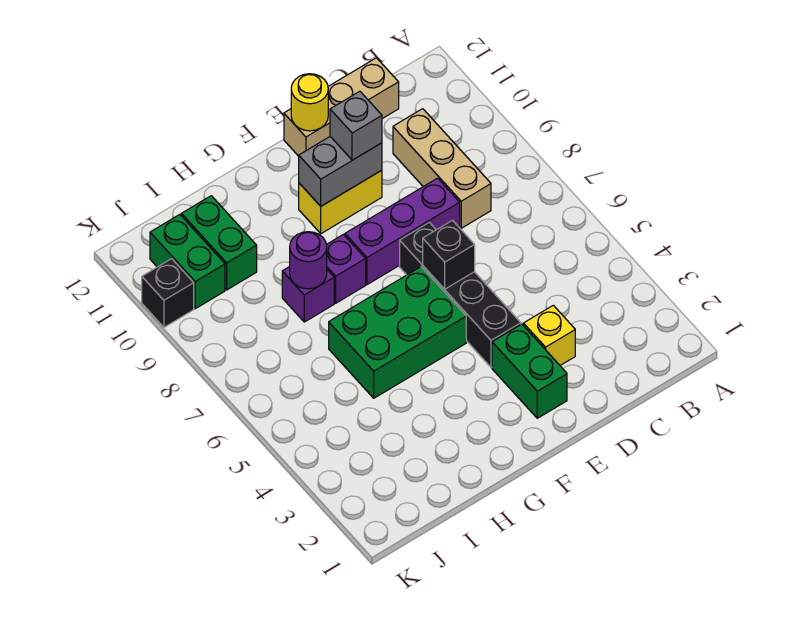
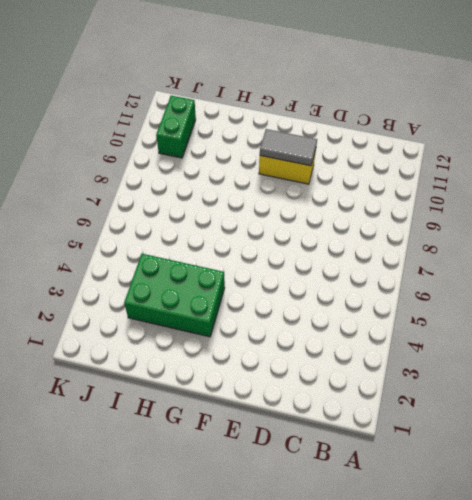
grey 1x2 tile [260,129,317,166] -> grey 1x2 brick [299,137,382,206]
green 2x3 brick [124,254,225,337] -> green 2x3 brick moved to [329,267,466,398]
none -> tan 1x3 brick [393,109,491,228]
none -> tan 1x3 brick [284,58,399,156]
none -> yellow 1x1 brick [523,305,575,365]

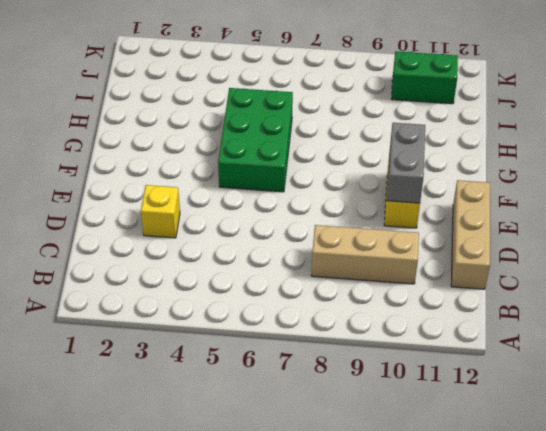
none -> purple 1x3 brick [345,178,460,285]
none -> green 1x2 brick [492,324,567,418]
none -> black 1x4 brick [400,222,521,367]

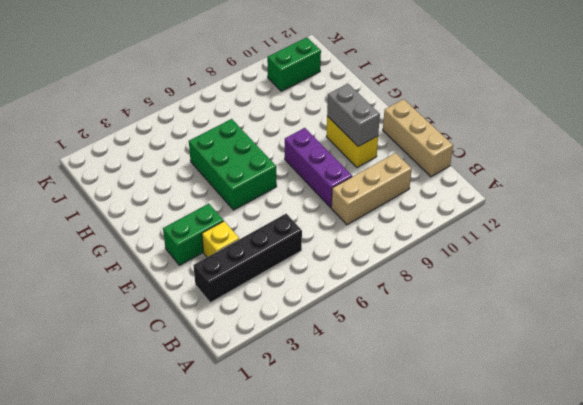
black 1x4 brick [193,214,302,303] -> black 1x4 brick moved to [400,222,521,367]
none -> purple 1x1 brick [326,235,366,303]
none -> purple 1x1 brick [282,267,334,322]
none -> green 1x2 brick [181,196,257,290]

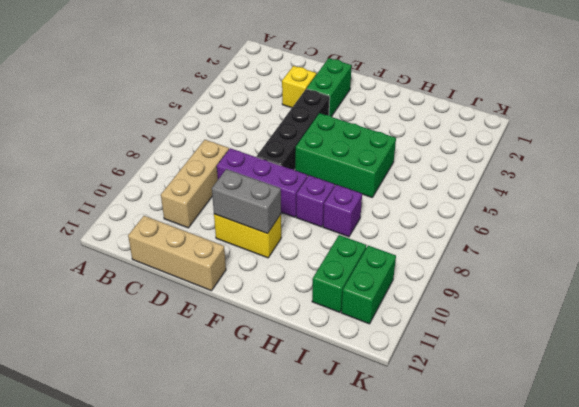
none -> black 1x1 brick [142,259,194,327]
none -> black 1x1 brick [423,220,475,289]
none -> yellow 1x1 round brick [291,74,328,131]

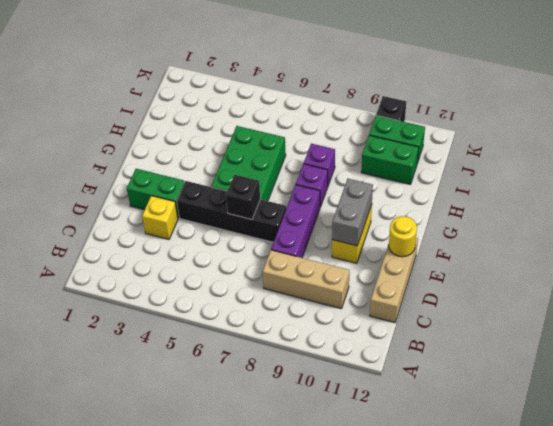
none -> purple 1x1 round brick [290,232,327,289]
none -> grey 1x1 brick [330,91,382,160]

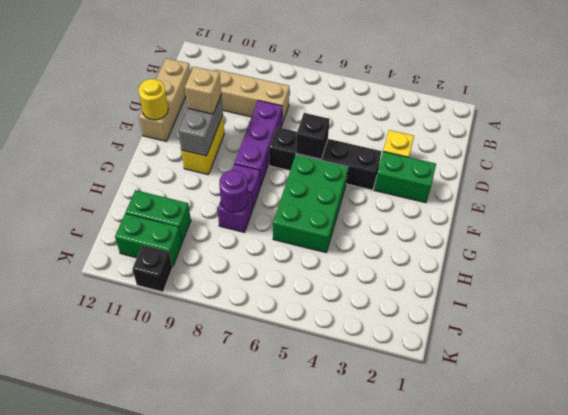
tan 1x1 brick [185,67,221,114] -> grey 1x1 brick [330,91,382,160]

